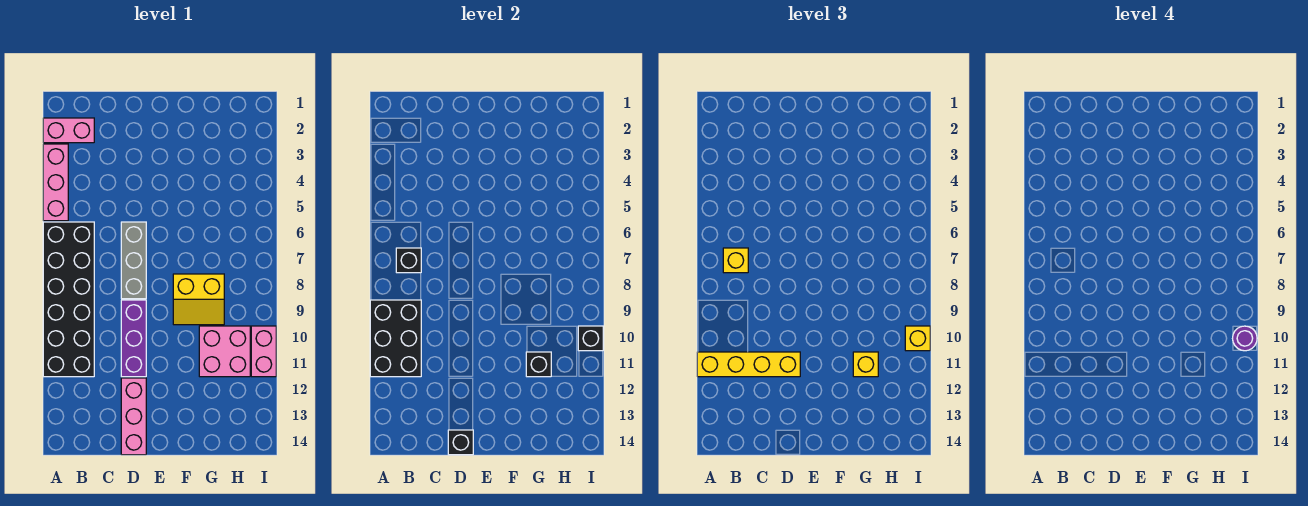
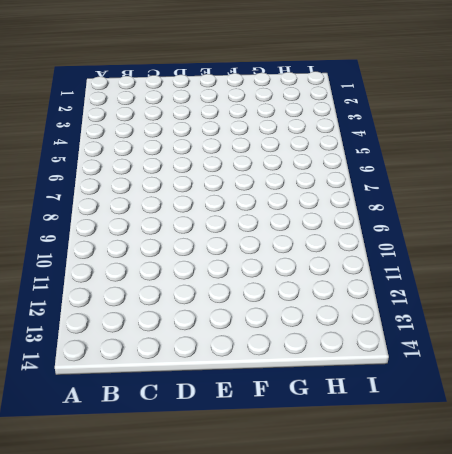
none -> pink 1x2 brick [43,118,94,143]
none -> pink 1x3 brick [43,144,68,221]
none -> black 2x6 brick [43,222,94,377]

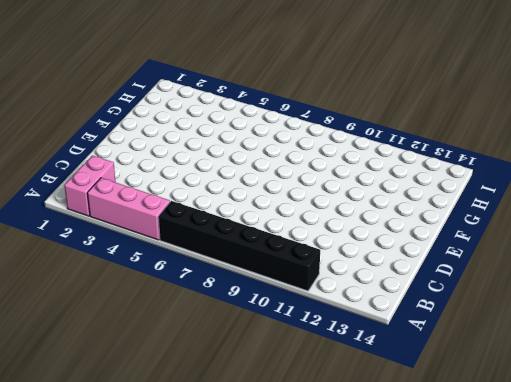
black 1x6 brick [158,201,320,291] -> black 2x6 brick [43,222,94,377]
none -> grey 1x3 brick [121,222,146,299]
none -> purple 1x3 brick [121,300,146,377]
none -> pink 1x3 brick [121,378,146,455]

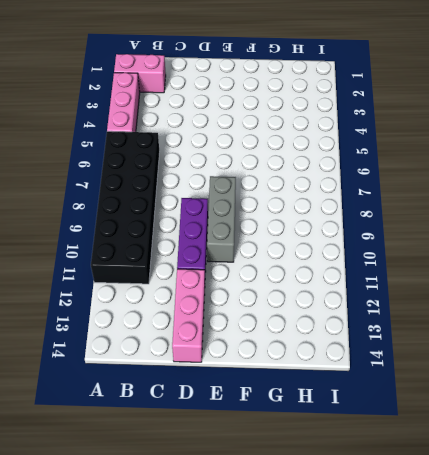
grey 1x3 brick [207,176,236,262] -> grey 1x3 brick moved to [121,222,146,299]
none -> yellow 2x2 slope [173,274,224,325]
none -> pink 2x2 brick [199,326,250,377]
none -> pink 1x2 brick [251,326,276,377]

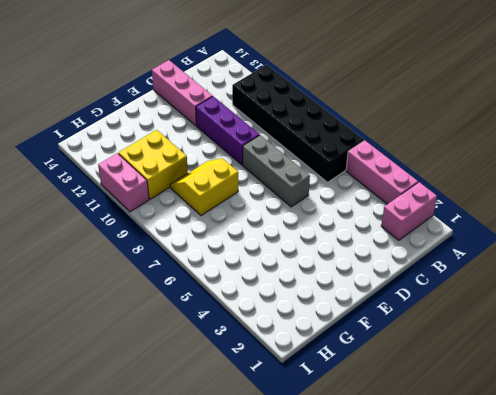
yellow 2x2 brick [118,130,188,199] -> pink 2x2 brick [199,326,250,377]
none -> black 2x3 brick [370,300,421,377]
none -> black 1x1 brick [396,248,421,273]
none -> black 1x1 brick [448,430,473,455]

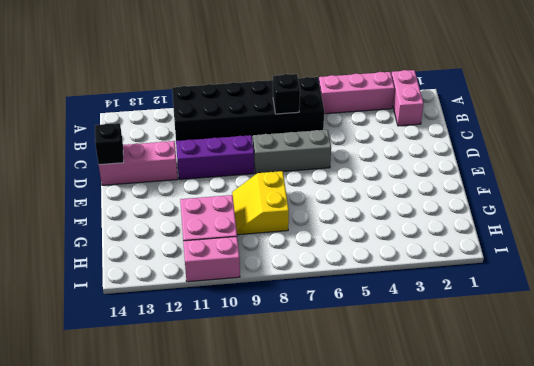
none -> black 2x3 brick [370,300,421,377]
none -> black 1x1 brick [526,352,551,377]
none -> black 1x1 brick [578,326,603,351]

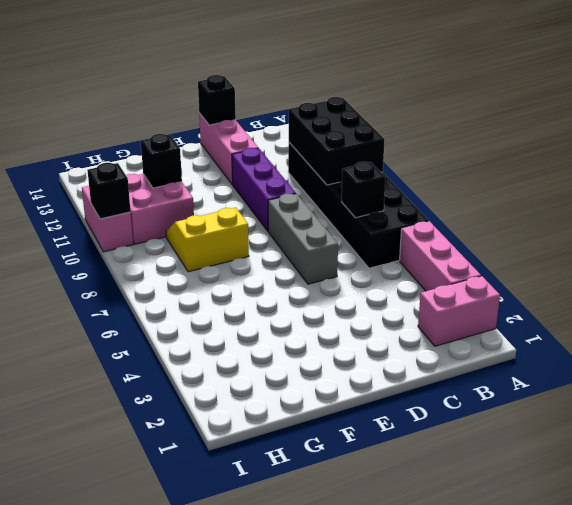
none -> yellow 1x4 brick [697,352,800,377]
none -> yellow 1x1 brick [723,248,748,273]
none -> yellow 1x1 brick [853,352,878,377]

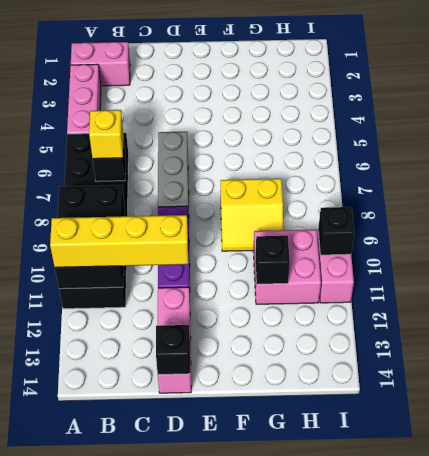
none -> yellow 1x1 brick [853,352,878,377]
none -> yellow 1x1 brick [905,326,930,351]
none -> purple 1x1 round brick [1233,326,1257,351]

